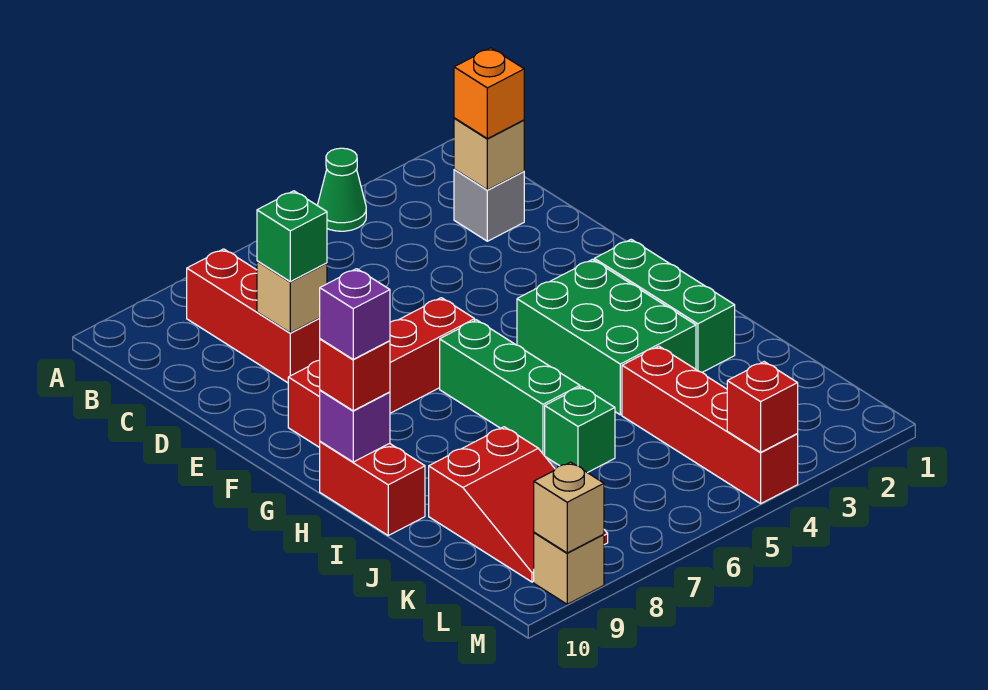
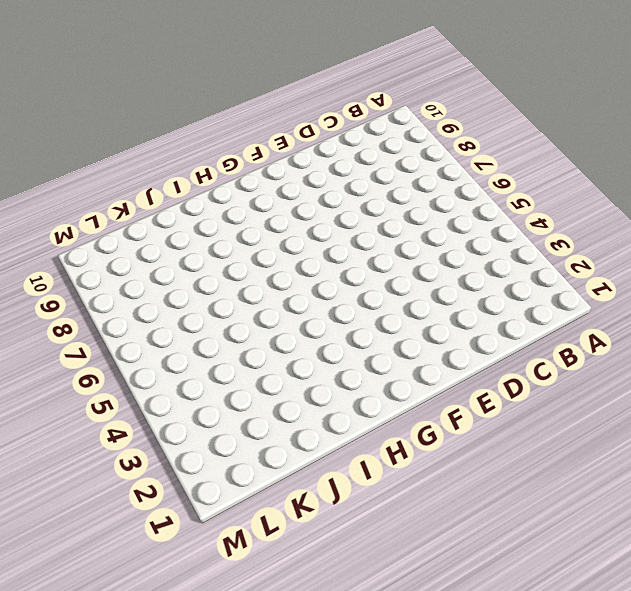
none -> green 1x1 cone [317,148,366,231]
none -> red 1x3 brick [187,249,320,383]
none -> grey 1x1 brick [454,169,524,241]

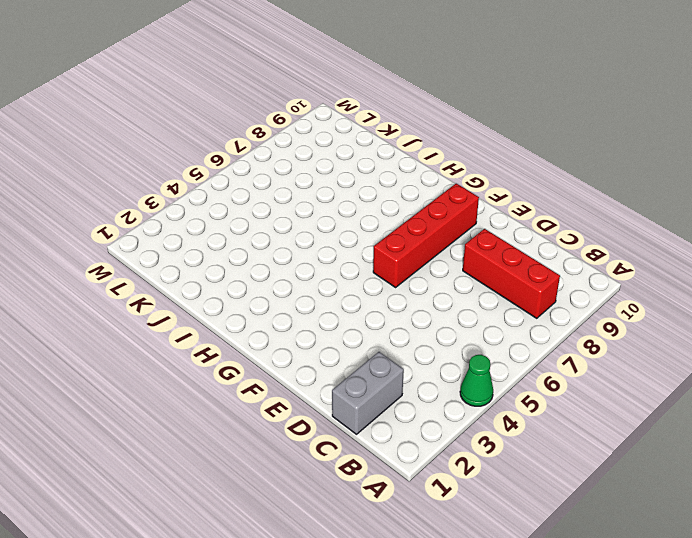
grey 1x2 brick [332,352,404,434] -> grey 1x1 brick [454,169,524,241]
none -> green 1x3 brick [594,239,735,372]
none -> green 2x3 brick [517,259,696,415]
none -> green 1x3 brick [440,320,580,455]

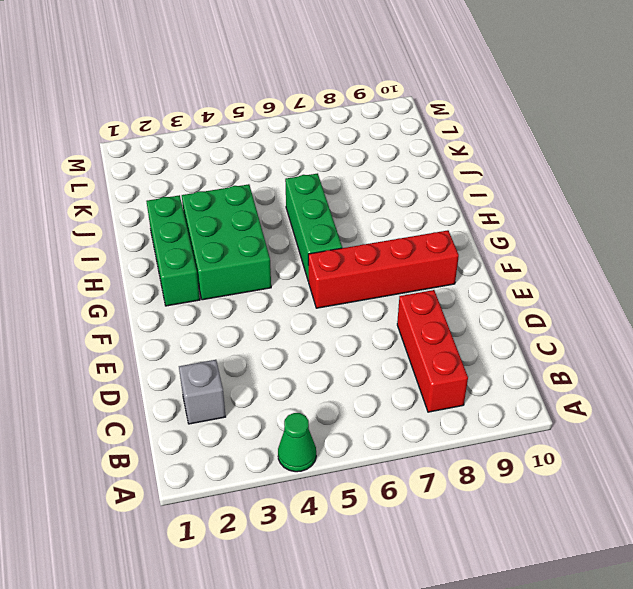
none -> red 1x2 brick [320,442,425,535]
none -> red 1x4 brick [622,346,798,504]
none -> green 1x1 brick [545,387,615,473]

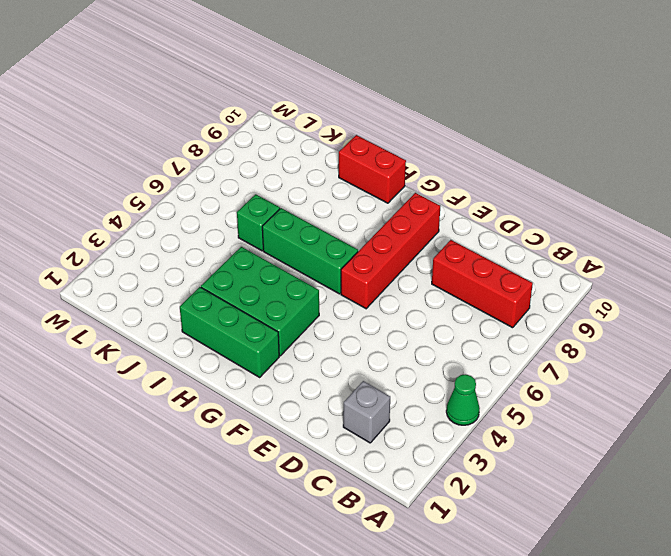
none -> red 1x4 brick [622,346,798,504]
none -> red 2x3 slope [429,427,608,582]
none -> tan 1x1 brick [534,532,604,604]

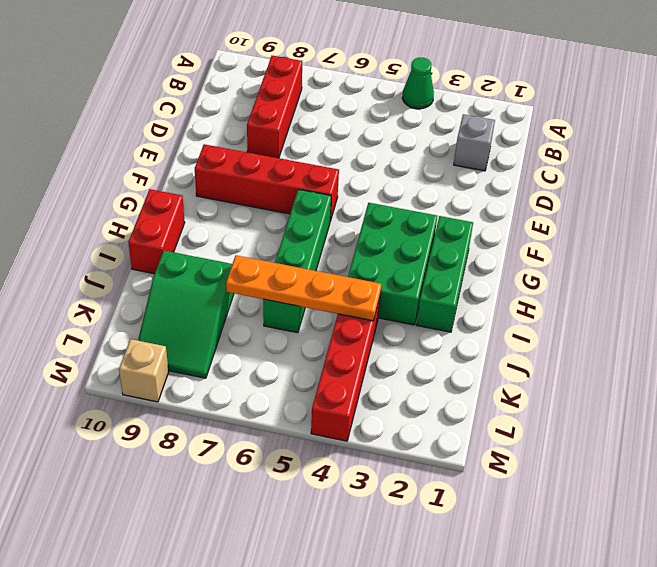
orange 1x4 plate [226,255,381,321] -> none
green 2x3 slope [138,251,234,378] -> red 2x3 slope [429,427,608,582]
none -> tan 1x1 brick [454,118,524,190]
none -> tan 1x1 brick [257,261,327,333]
none -> purple 1x1 brick [320,390,390,462]

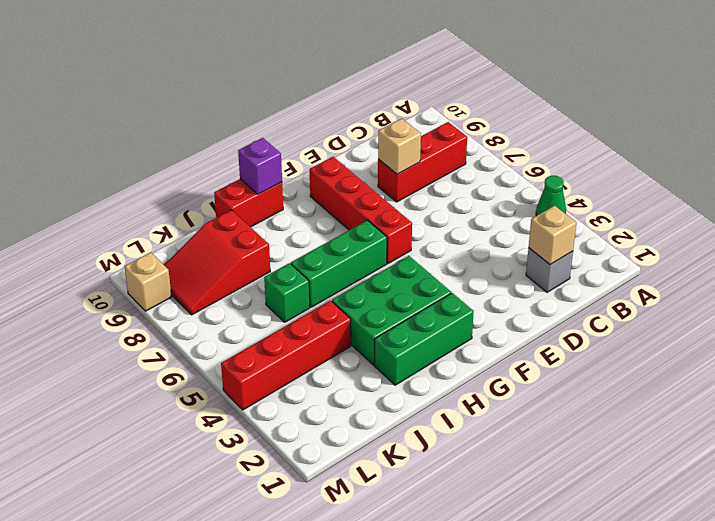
none -> red 1x1 brick [727,362,798,452]
none -> tan 1x1 brick [534,462,604,553]
none -> orange 1x1 brick [454,48,524,139]

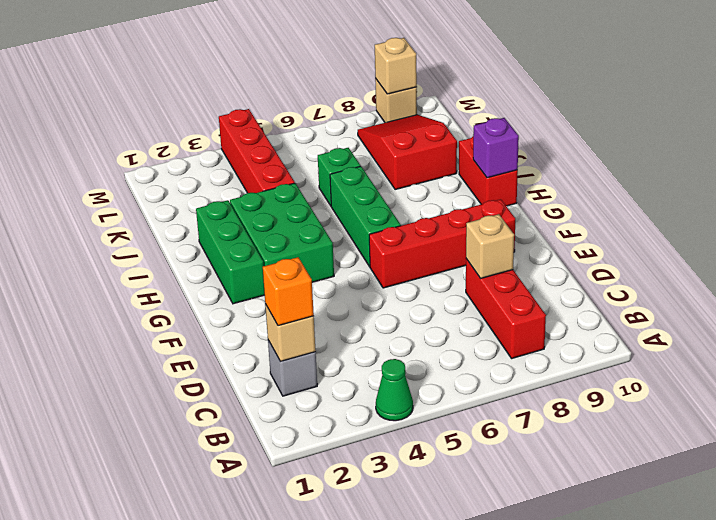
none -> red 1x1 brick [727,362,798,452]
none -> green 1x1 brick [257,191,327,282]
none -> red 1x1 brick [320,339,390,411]

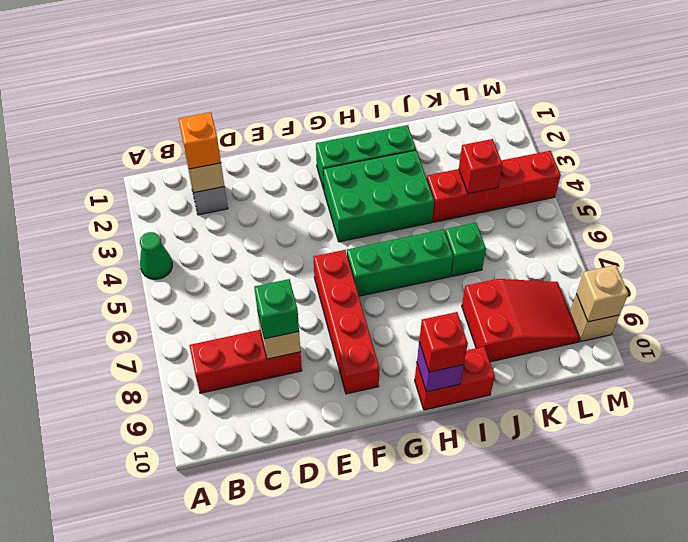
red 1x1 brick [459,139,503,194] -> red 1x1 brick moved to [727,362,798,452]
none -> purple 1x1 brick [320,269,390,359]

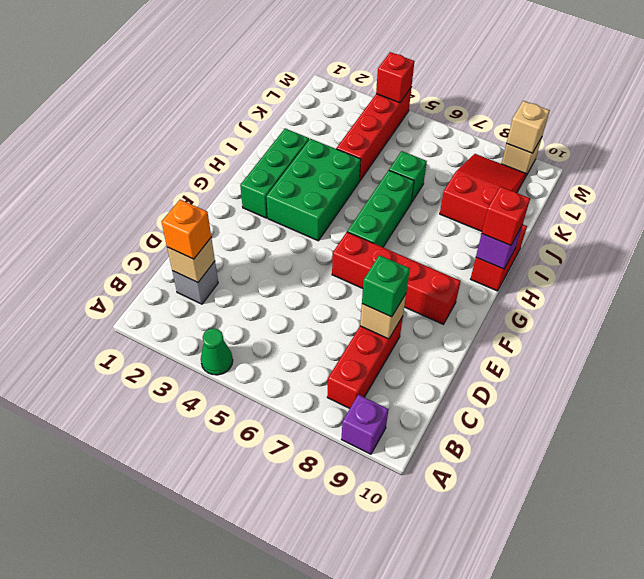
purple 1x1 brick [341,395,389,454] -> purple 1x1 brick moved to [320,269,390,359]

